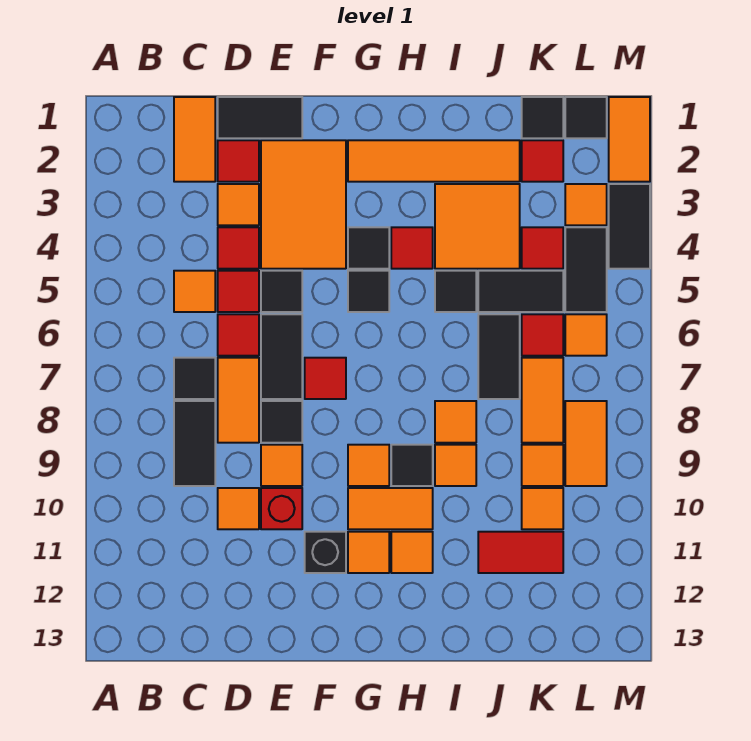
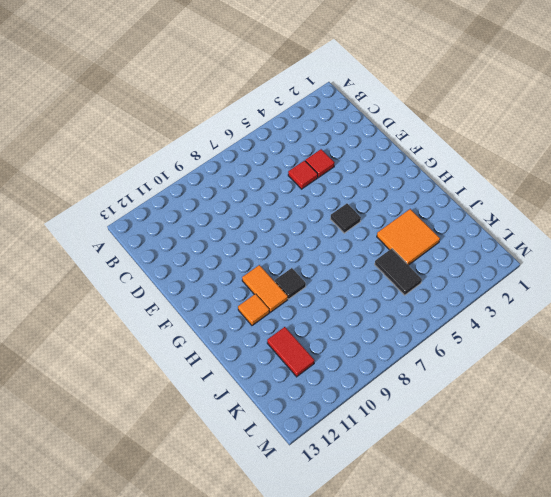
none -> orange 1x2 tile [174,97,215,182]
none -> orange 1x1 tile [174,271,215,312]
none -> black 1x1 tile [174,358,215,399]
none -> black 1x2 tile [174,401,215,486]

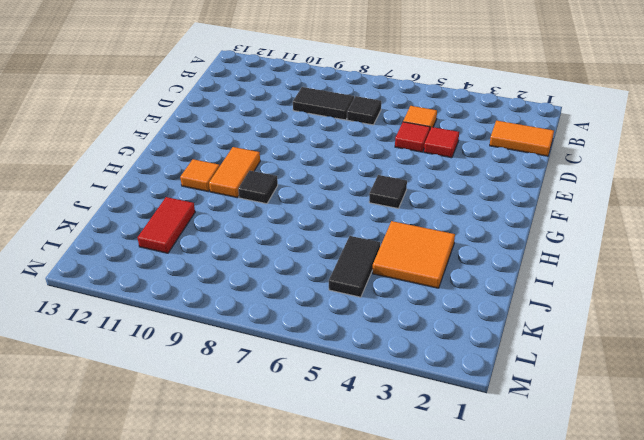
none -> black 1x2 tile [218,97,302,138]
none -> red 1x1 tile [218,140,259,182]
none -> orange 1x1 tile [218,184,259,225]
none -> red 1x1 tile [218,314,259,356]

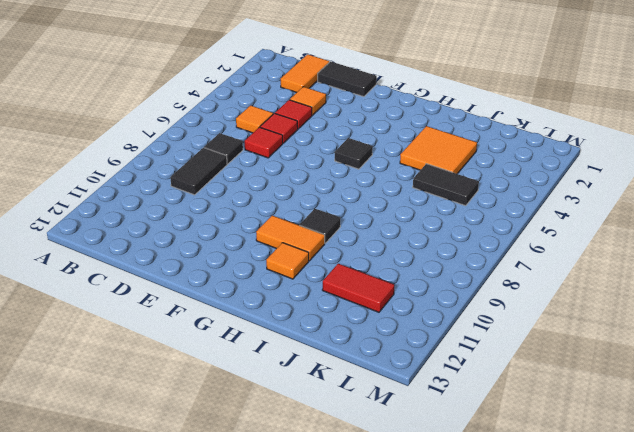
none -> red 1x1 tile [218,140,259,182]
none -> orange 1x2 tile [218,358,259,443]
none -> orange 1x1 tile [218,488,259,529]
none -> orange 2x3 tile [261,140,346,269]

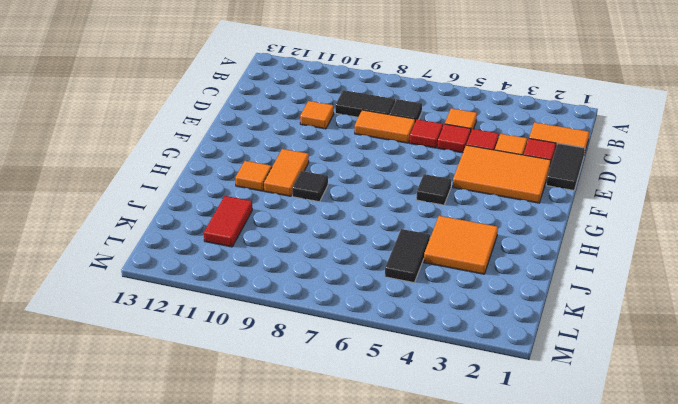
none -> black 1x1 tile [261,271,302,312]
none -> black 1x2 tile [261,314,302,399]
none -> black 1x1 tile [261,401,302,443]
none -> orange 1x1 tile [261,445,302,486]

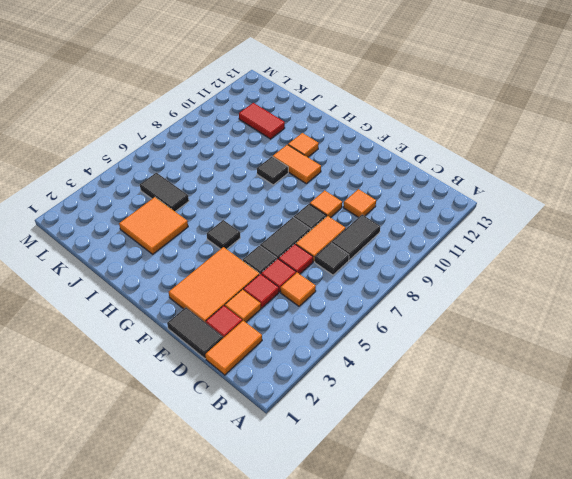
none -> red 1x1 brick [261,488,302,529]
none -> red 1x1 tile [305,358,346,399]
none -> black 1x1 brick [305,532,346,573]
none -> orange 1x4 tile [348,140,520,182]

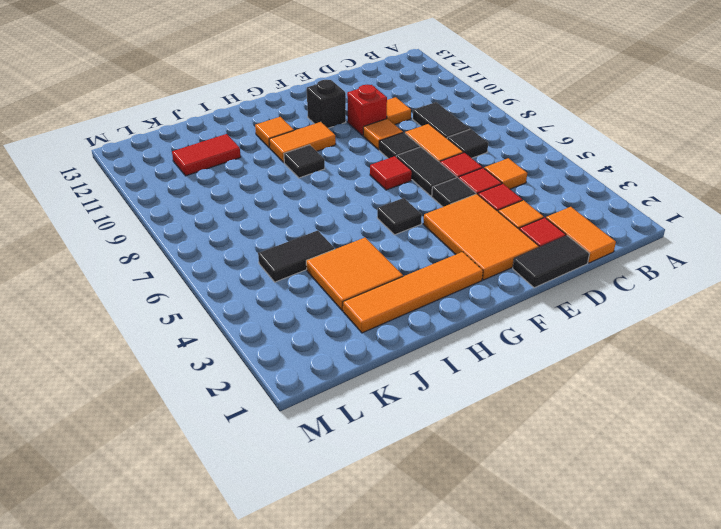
none -> black 1x1 tile [348,227,389,269]
none -> orange 1x1 tile [348,445,389,486]
none -> orange 1x1 tile [348,532,389,573]
none -> red 1x1 tile [391,227,433,269]

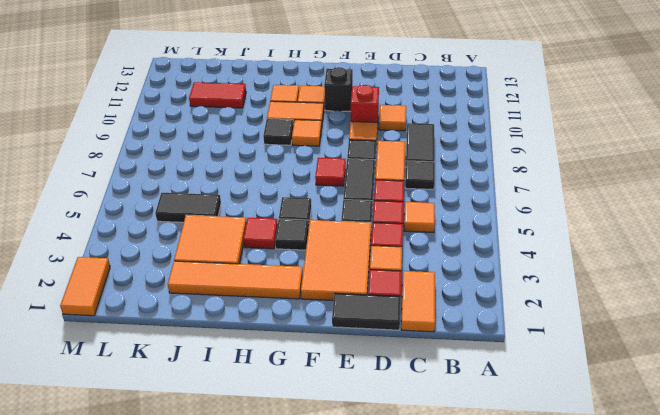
none -> black 1x1 tile [435,271,476,312]
none -> orange 1x1 tile [435,401,476,443]
none -> orange 1x1 tile [435,445,476,486]
none -> black 1x2 tile [478,314,520,399]

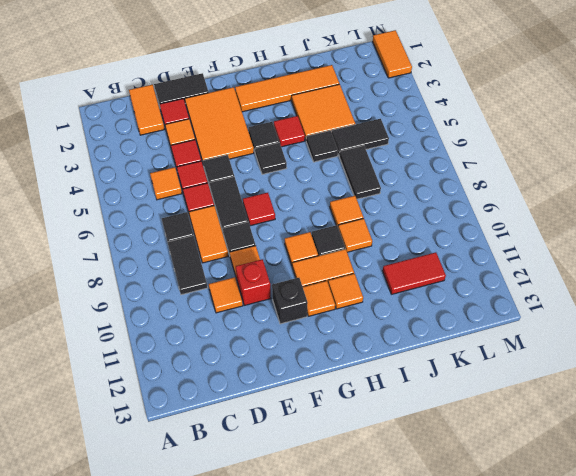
none -> black 1x1 tile [522,97,563,138]
none -> red 1x1 tile [522,140,563,182]
none -> red 1x1 tile [522,227,563,269]
none -> red 1x1 tile [522,314,563,356]

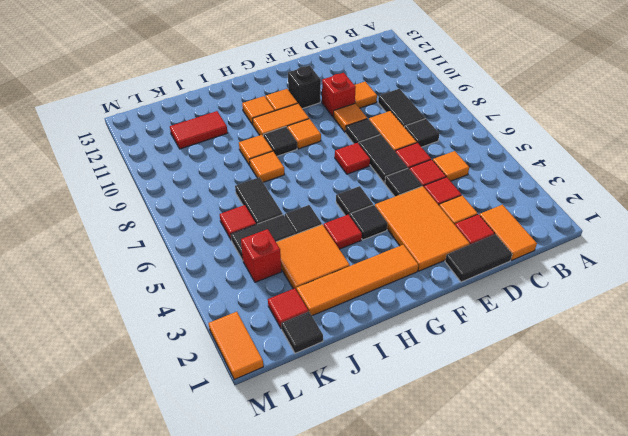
red 1x1 brick [241,229,281,282] -> red 1x1 tile [522,227,563,269]
none -> orange 1x2 tile [522,358,563,443]
none -> orange 1x1 tile [522,445,563,486]
none -> orange 1x1 tile [522,488,563,529]
none -> black 1x1 tile [565,97,607,138]

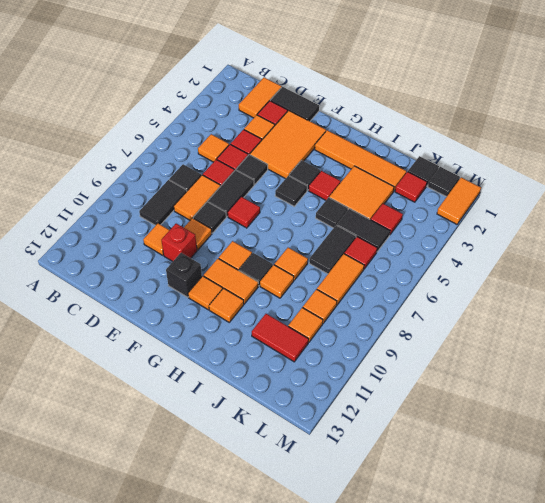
none -> orange 1x1 tile [565,184,607,225]
none -> black 1x2 tile [565,227,607,312]
none -> orange 1x1 tile [565,314,607,356]
none -> orange 1x2 tile [565,401,607,486]

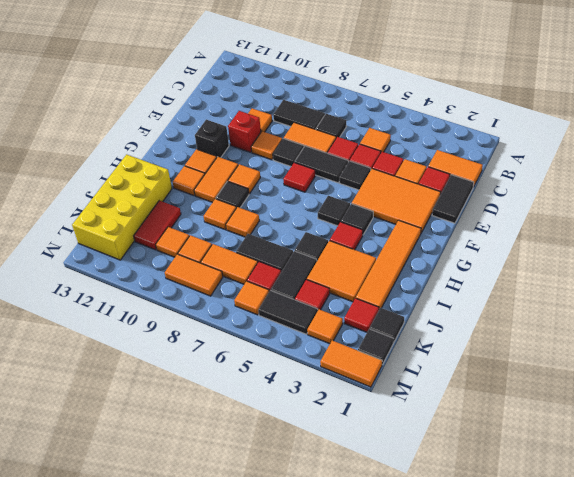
yellow 2x4 brick [72,154,172,260] -> none
none -> black 1x2 tile [609,184,650,269]

